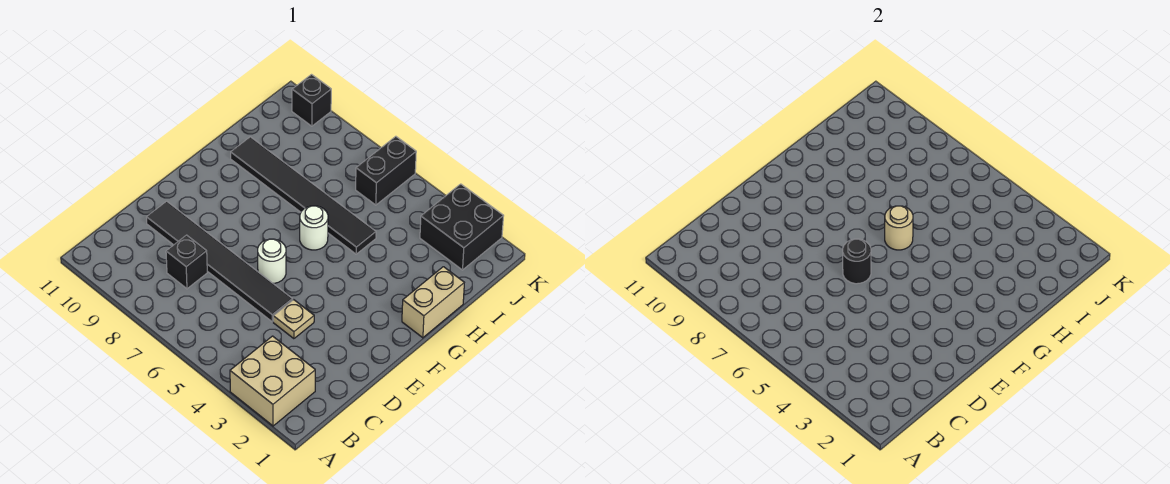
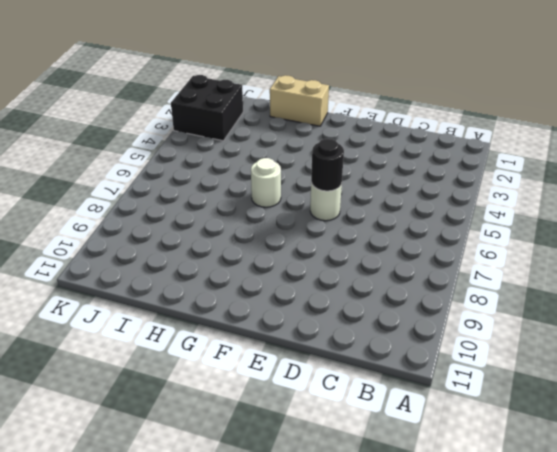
none -> tan 2x2 brick [230,336,315,426]
none -> black 1x1 brick [166,235,207,289]
none -> tan 1x1 plate [273,300,314,339]

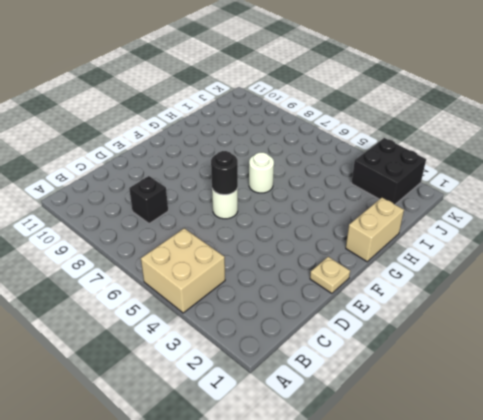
tan 2x2 brick [141,228,225,313] -> tan 2x2 brick moved to [230,336,315,426]
tan 1x1 plate [310,257,350,293] -> tan 1x1 plate moved to [273,300,314,339]
none -> black 1x6 tile [147,201,293,322]
none -> black 1x6 tile [231,137,376,254]
none -> black 1x2 brick [356,136,416,205]

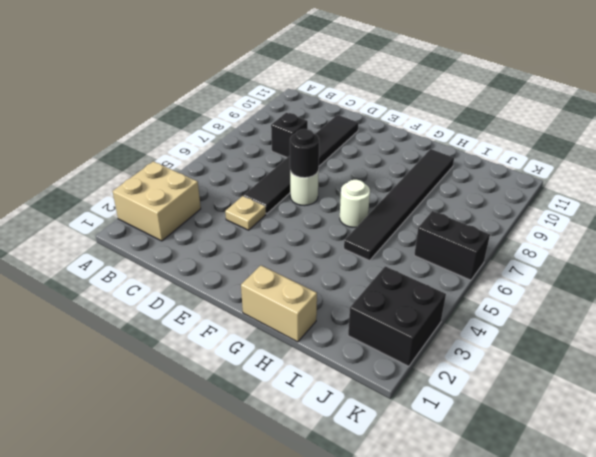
none -> black 1x1 brick [292,75,331,126]
none -> tan 1x1 round brick [885,206,913,250]

